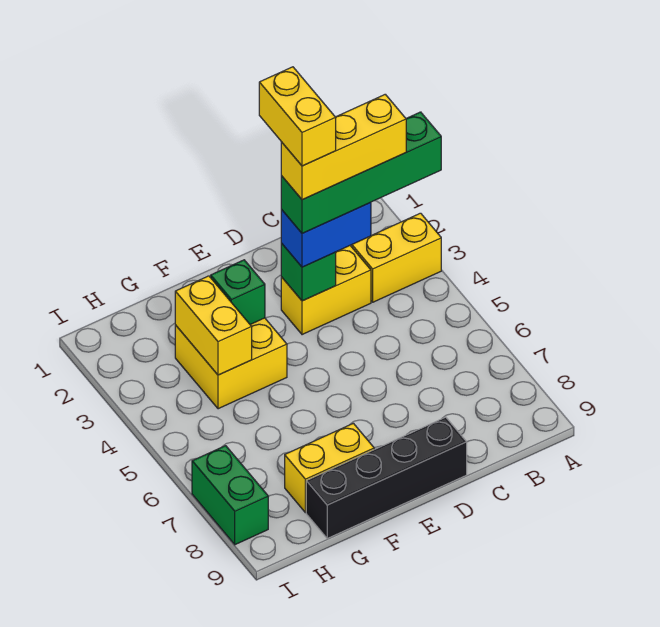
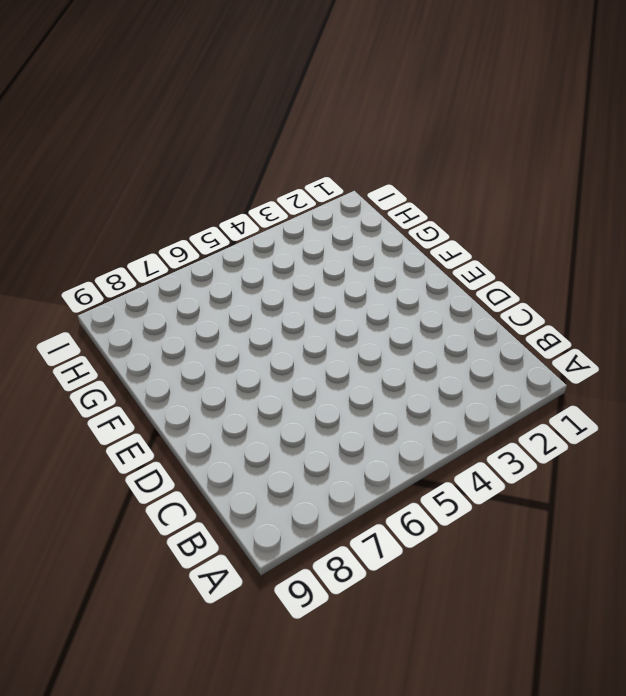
none -> yellow 1x2 brick [352,213,441,302]
none -> yellow 1x2 brick [281,246,371,335]
none -> black 1x4 brick [306,417,467,538]

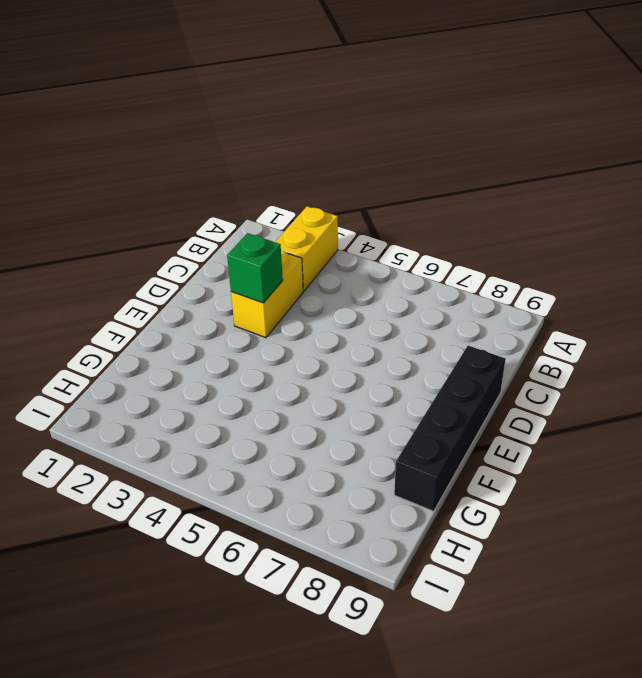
none -> yellow 2x2 brick [175,318,287,409]
none -> yellow 1x2 brick [285,423,374,513]
none -> green 1x2 brick [192,446,268,545]

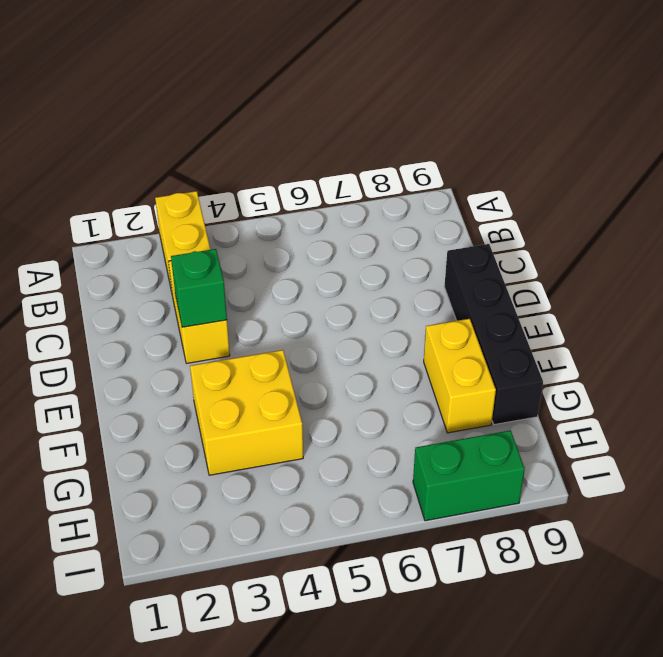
none -> green 1x1 brick [211,260,265,324]
none -> yellow 1x2 brick [175,276,252,375]
none -> blue 1x2 brick [281,202,371,267]

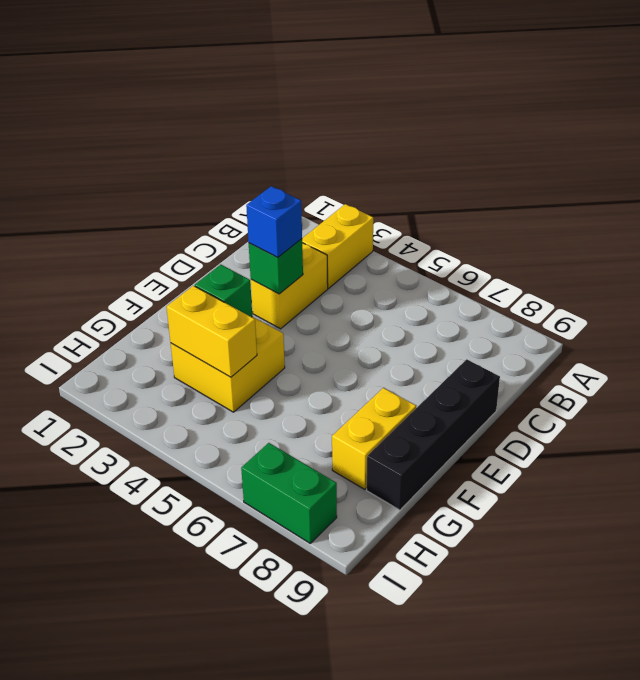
blue 1x1 brick [246,186,302,258] -> blue 1x2 brick [281,202,371,267]
none -> green 1x4 brick [281,112,441,233]
none -> yellow 1x3 brick [281,94,406,200]
none -> yellow 1x2 brick [259,67,336,166]

